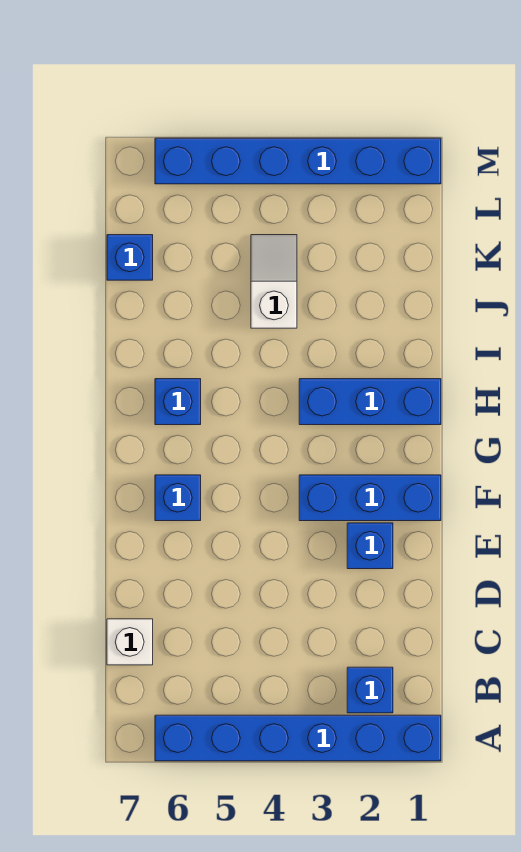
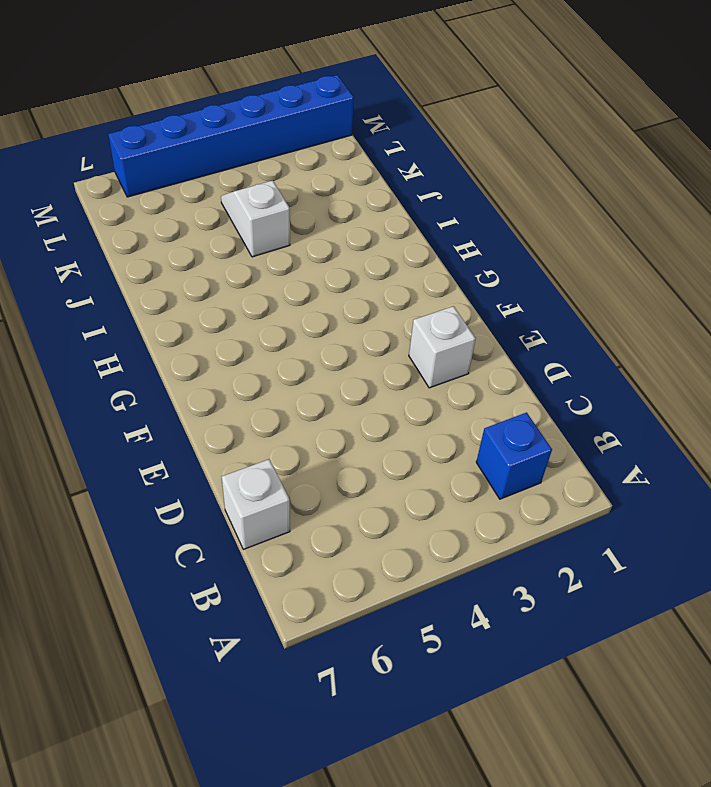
white 1x1 brick [409,306,476,388] -> blue 1x1 brick [347,523,393,569]
none -> blue 1x6 brick [155,715,441,761]
none -> blue 1x3 brick [299,475,441,521]

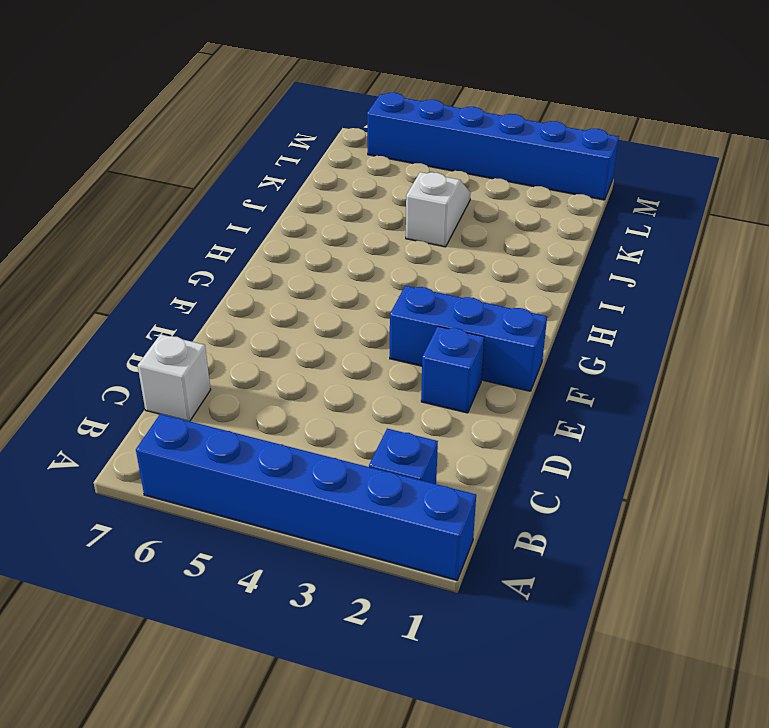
none -> blue 1x1 brick [155,475,201,521]
none -> blue 1x3 brick [299,379,441,425]

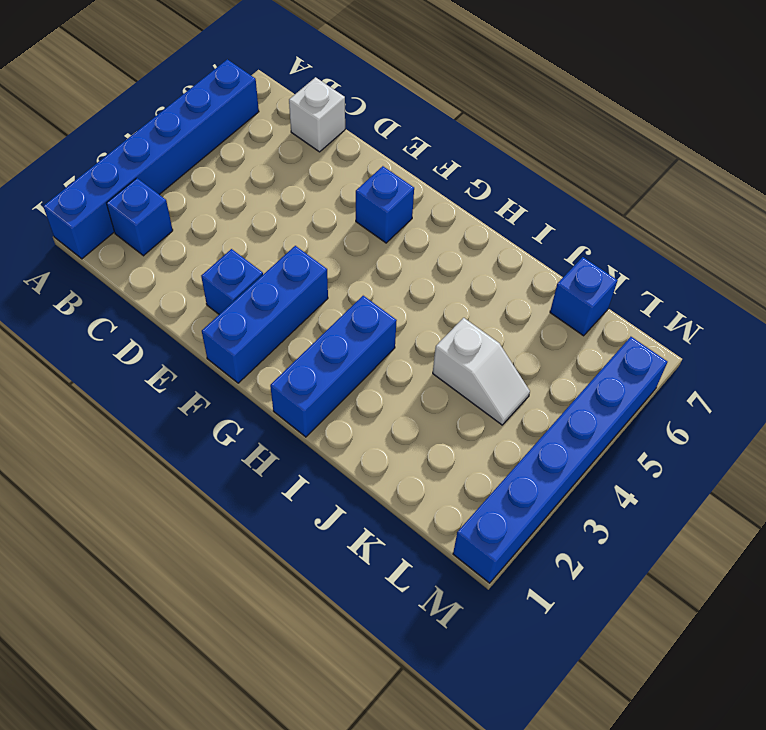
none -> blue 1x1 brick [155,379,201,425]

